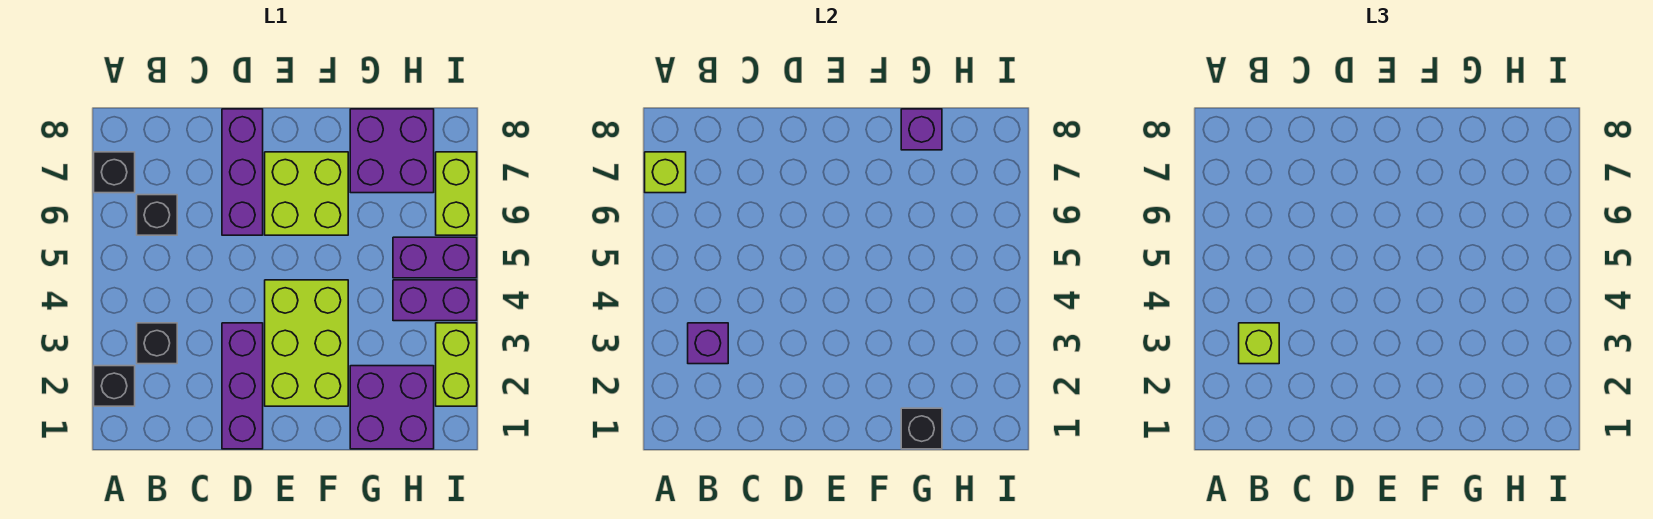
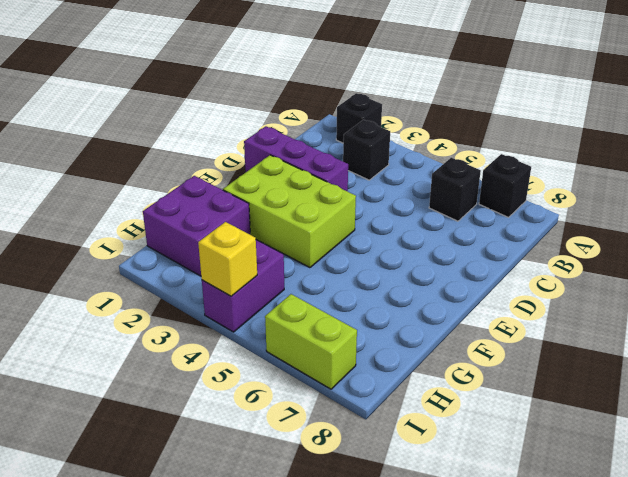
yellow 1x1 brick [198,222,257,296] -> none
none -> purple 1x3 brick [222,109,263,235]
none -> lime 2x2 brick [265,152,348,235]
none -> purple 2x2 brick [350,109,434,193]

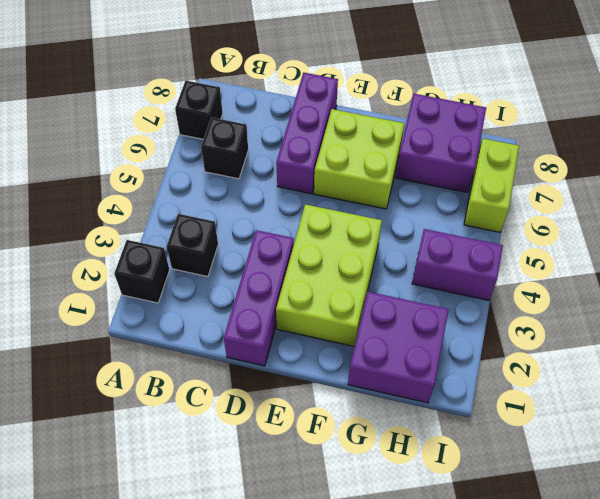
none -> purple 1x2 brick [393,237,477,278]
none -> lime 1x2 brick [436,323,477,406]
none -> lime 1x1 brick [645,152,686,193]

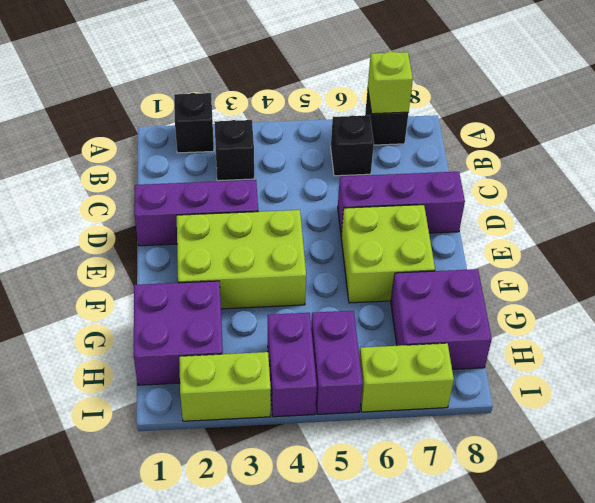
none -> purple 1x1 brick [688,323,728,364]
none -> black 1x1 brick [901,408,942,449]
none -> purple 1x1 brick [901,109,942,150]

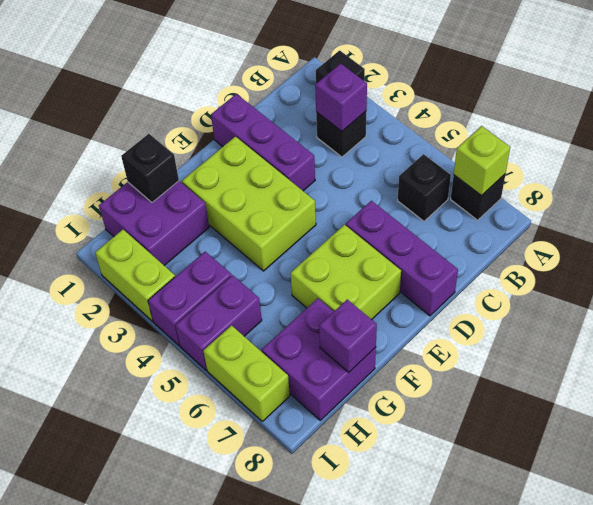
none -> lime 1x1 brick [1239,323,1279,364]

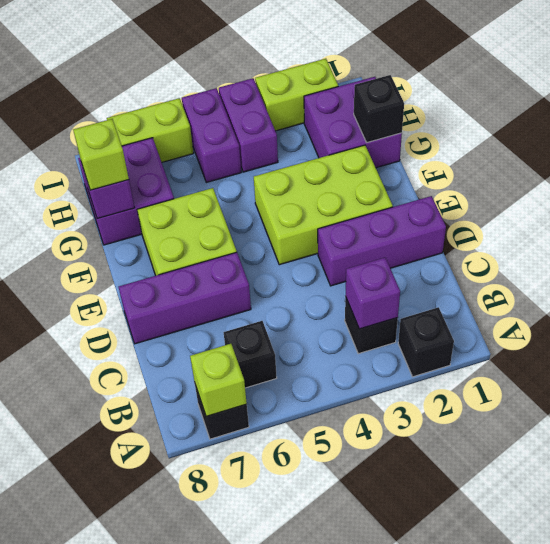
lime 1x1 brick [73,119,129,190] -> lime 1x1 brick moved to [1239,323,1279,364]

